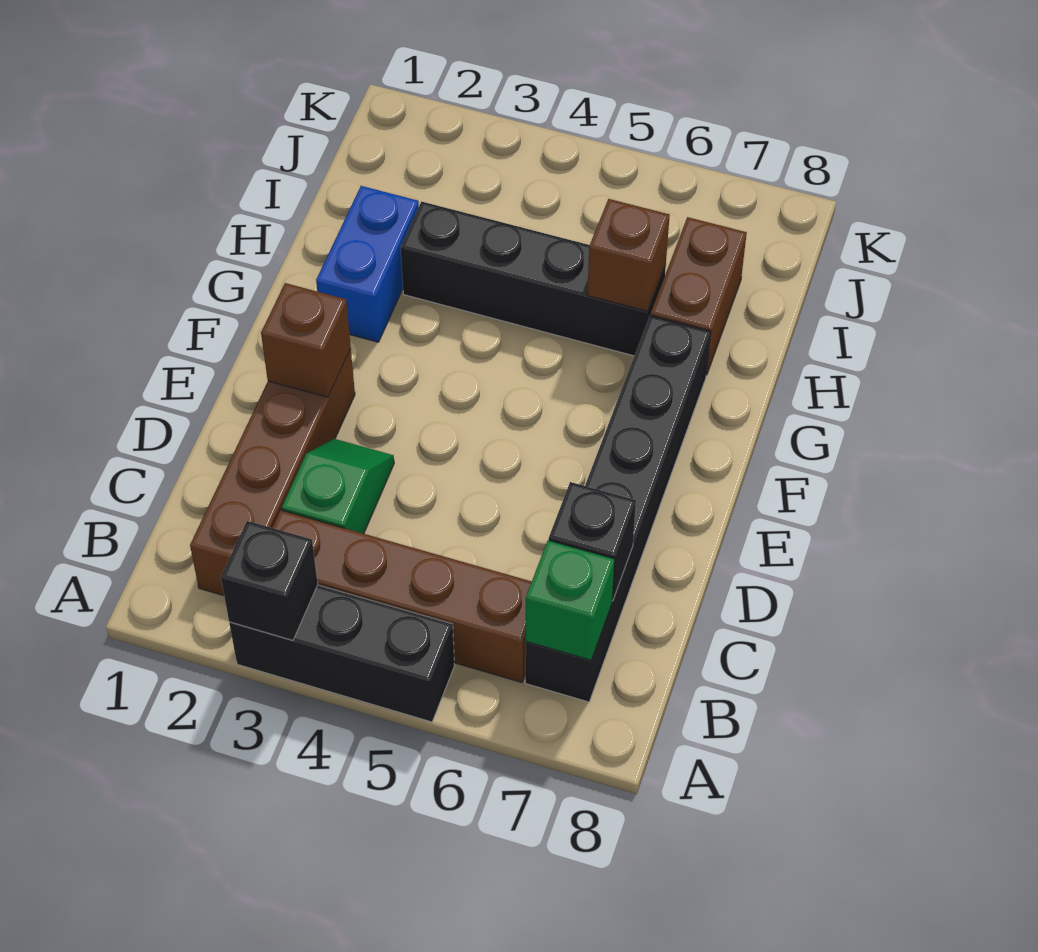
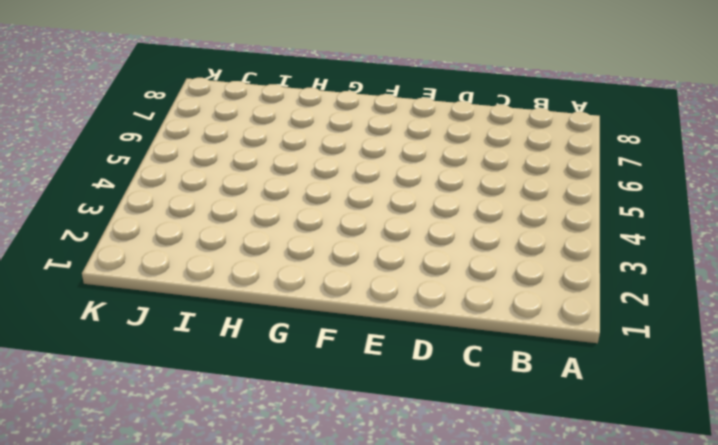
none -> black 1x3 brick [229,585,454,722]
none -> brown 1x4 brick [190,349,355,596]
none -> brown 1x4 brick [272,510,532,682]

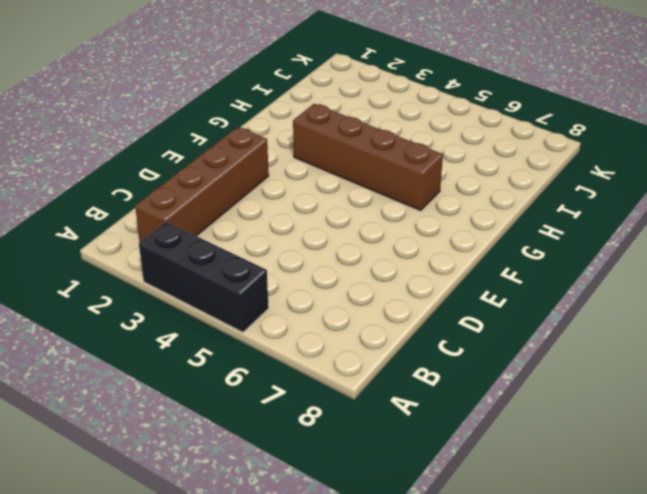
brown 1x4 brick [293,104,443,210] -> brown 1x4 brick moved to [272,510,532,682]
none -> black 1x6 brick [525,315,711,702]
none -> green 1x2 slope [282,439,394,534]
none -> blue 1x2 brick [316,186,419,342]

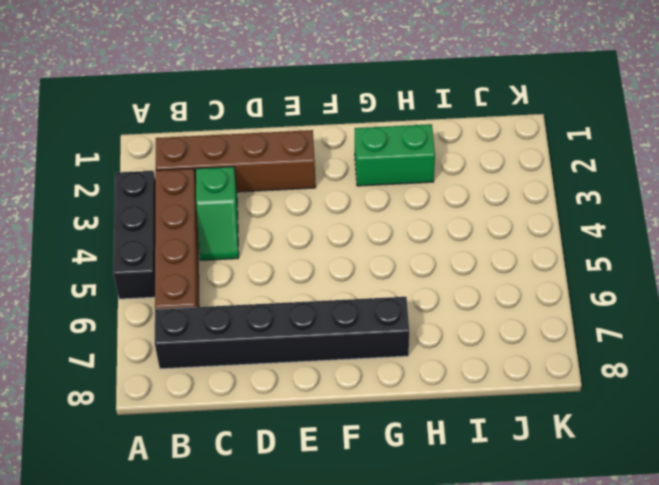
green 1x2 slope [196,167,239,260] -> green 1x2 slope turned to [282,439,394,534]
green 1x2 brick [355,124,435,186] -> blue 1x2 brick [316,186,419,342]
none -> black 1x4 brick [401,202,666,356]
none -> brown 1x2 brick [651,217,747,375]
none -> black 1x1 brick [221,521,318,640]

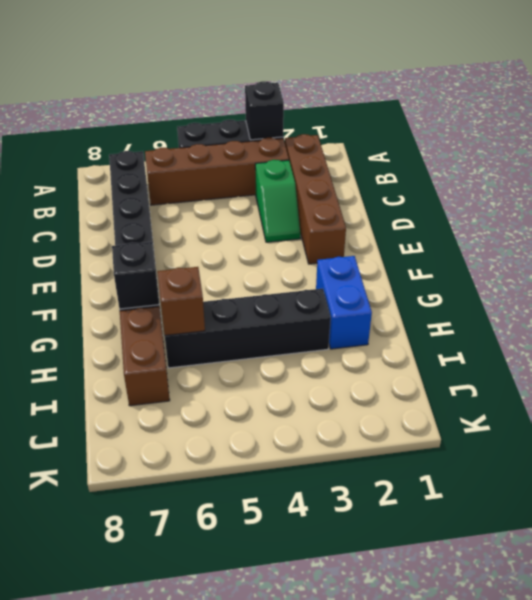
black 1x1 brick [112,242,159,309] -> black 1x1 brick moved to [549,482,636,601]
none -> green 1x1 brick [526,540,615,660]
none -> brown 1x1 brick [261,283,351,397]

